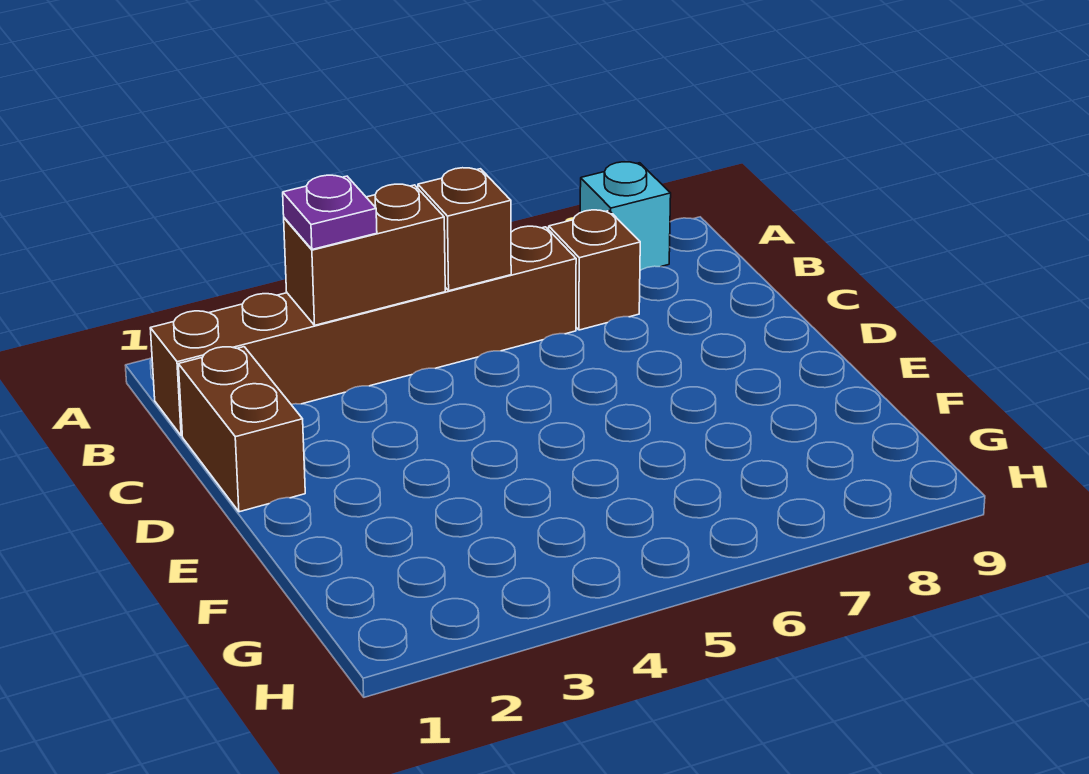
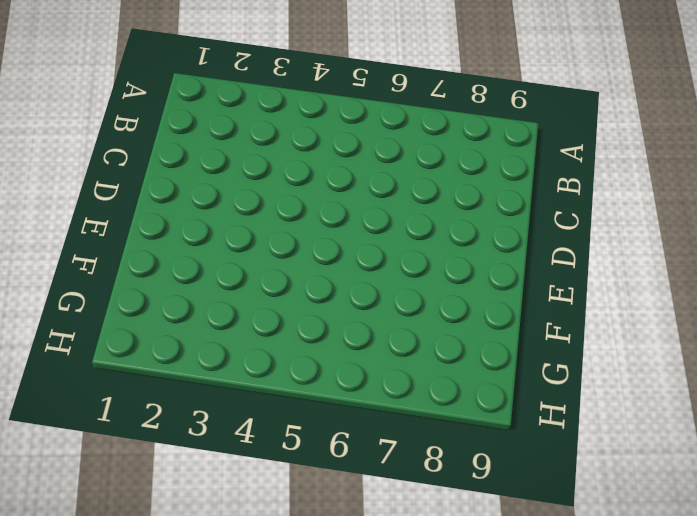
none -> cyan 1x1 brick [580,162,671,271]
none -> brown 1x6 brick [150,226,576,436]

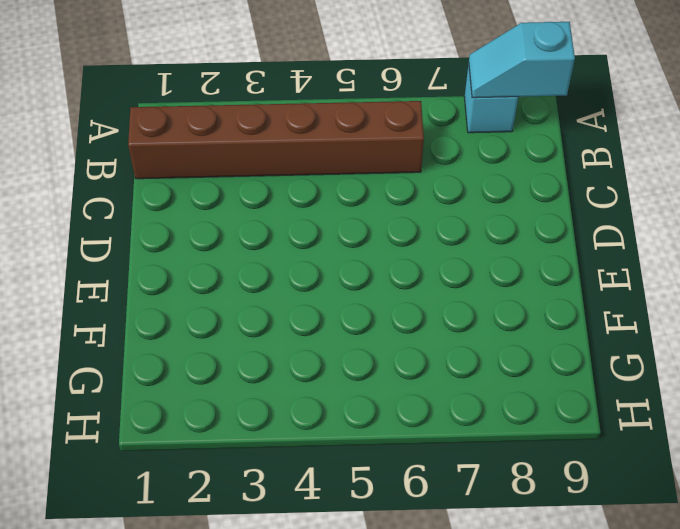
cyan 1x2 slope [469,22,575,98] -> none
none -> brown 1x1 brick [549,210,640,330]
none -> brown 1x2 brick [178,347,305,512]

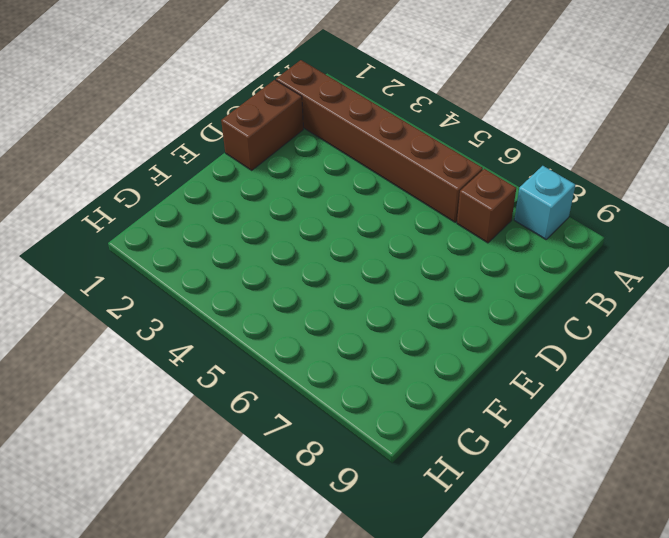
none -> brown 1x2 brick [284,184,445,325]
none -> brown 1x1 brick [418,168,511,291]

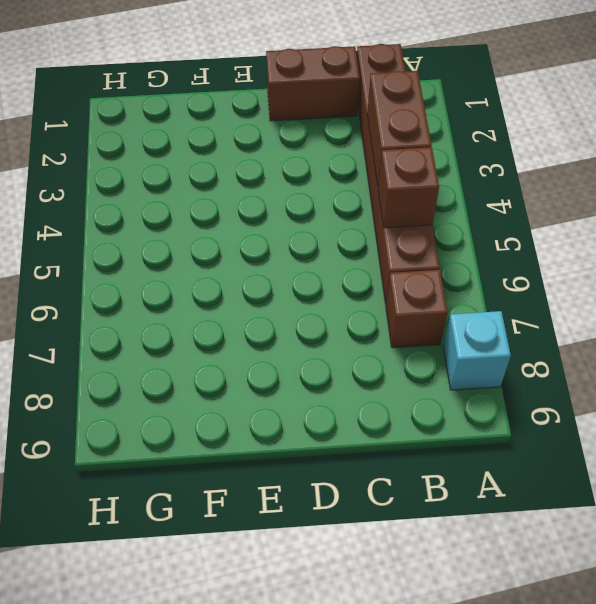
none -> purple 1x1 plate [283,175,377,249]

